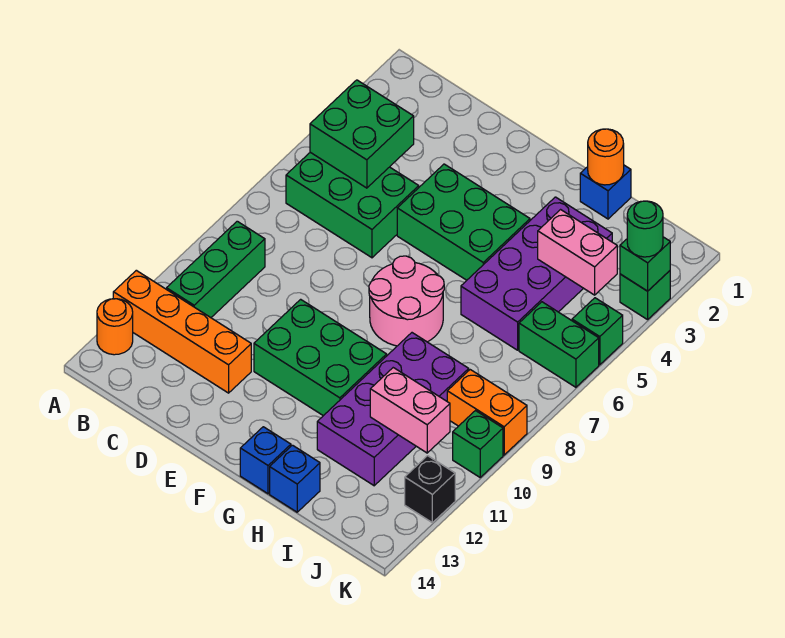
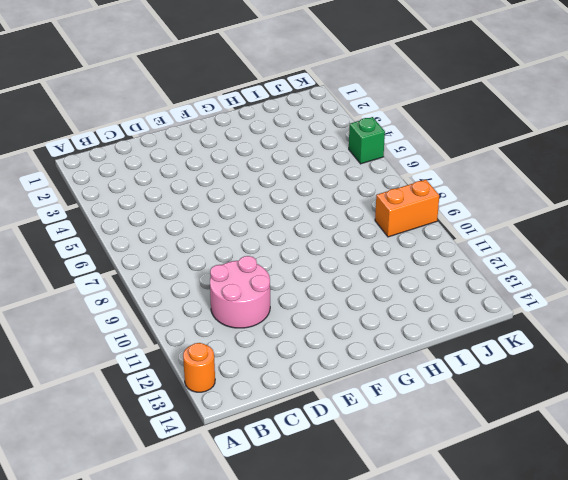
pink 2x2 round brick [210,256,270,328] -> pink 2x2 round brick moved to [369,256,444,346]
none -> orange 1x4 brick [113,270,251,393]
none -> green 2x3 brick [286,152,419,258]
none -> green 1x3 brick [167,221,265,318]

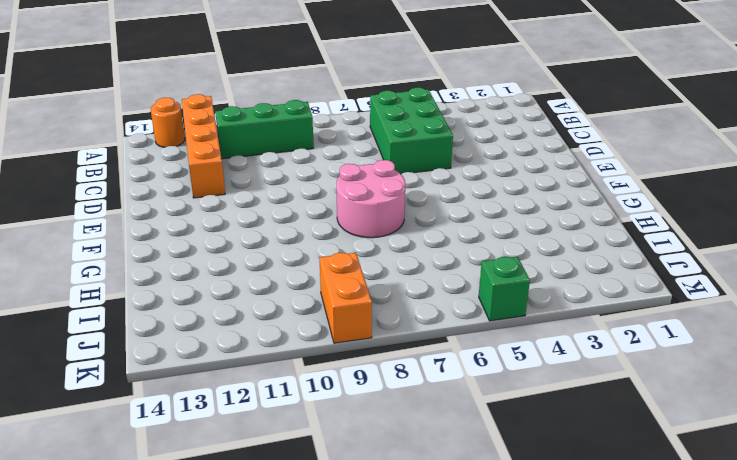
none -> green 2x3 brick [397,164,530,280]
none -> green 2x3 brick [254,299,387,416]
none -> blue 1x1 brick [240,427,291,494]

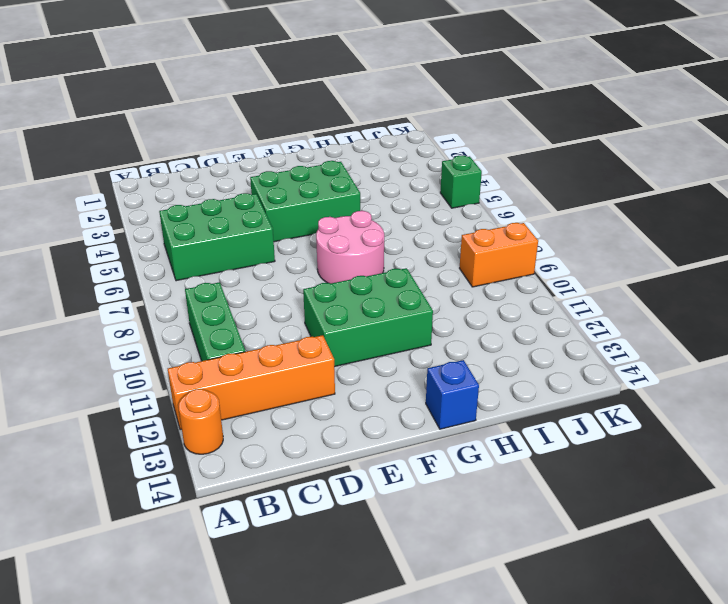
none -> blue 1x1 brick [580,165,631,219]
none -> purple 2x4 brick [461,197,612,350]
none -> purple 2x4 brick [317,333,469,486]

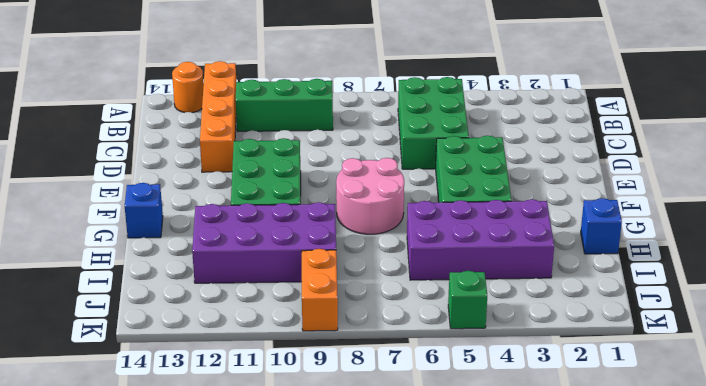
none -> blue 1x1 brick [270,445,320,512]
none -> green 1x2 brick [519,302,599,387]
none -> green 1x1 brick [620,271,670,320]

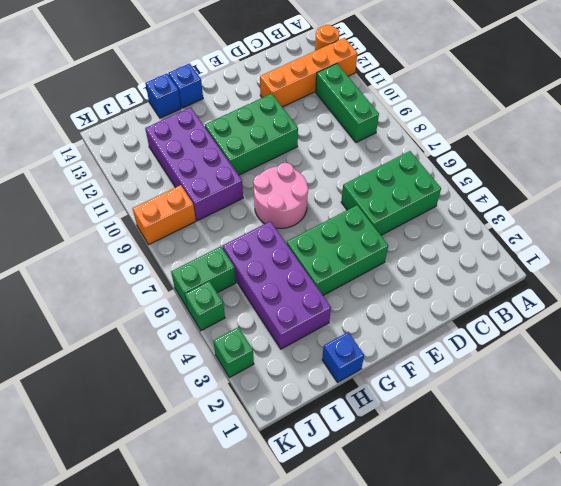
none -> green 1x1 brick [453,411,503,477]
none -> black 1x1 brick [405,456,455,523]
none -> green 2x2 brick [310,80,414,188]

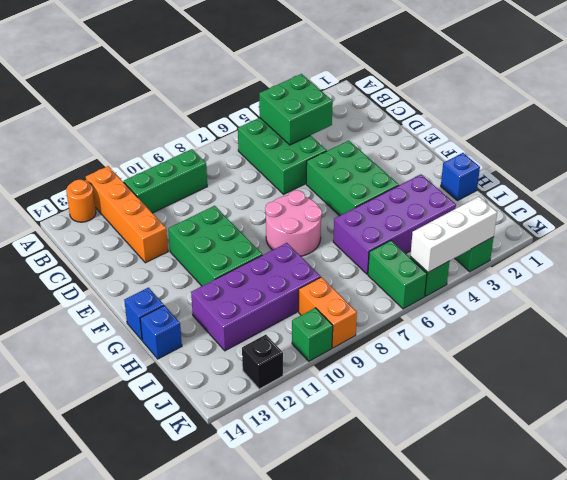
white 1x3 brick [410,197,497,272] -> green 1x1 brick [620,237,670,291]
none -> orange 1x1 round brick [588,129,624,185]
none -> pink 1x2 brick [538,210,617,295]
none -> pink 1x2 brick [370,368,450,453]

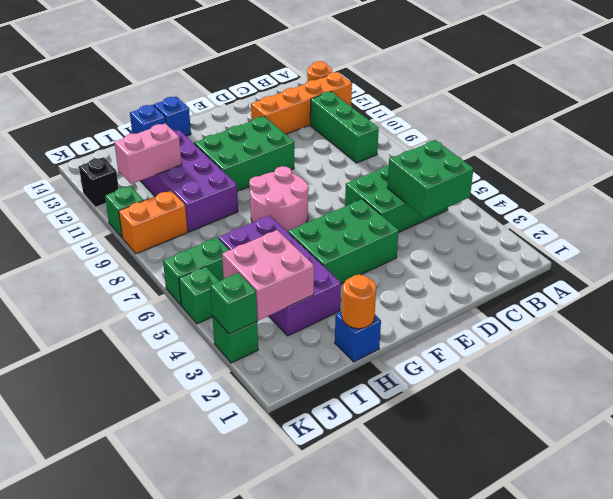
pink 2x2 brick [222,230,314,320] -> pink 1x2 brick [538,210,617,295]
none -> green 1x1 round brick [627,201,663,257]

